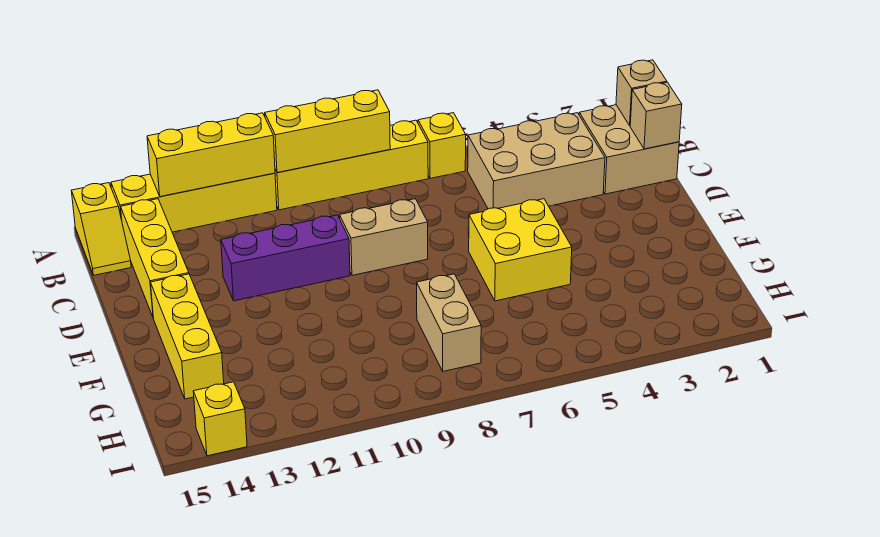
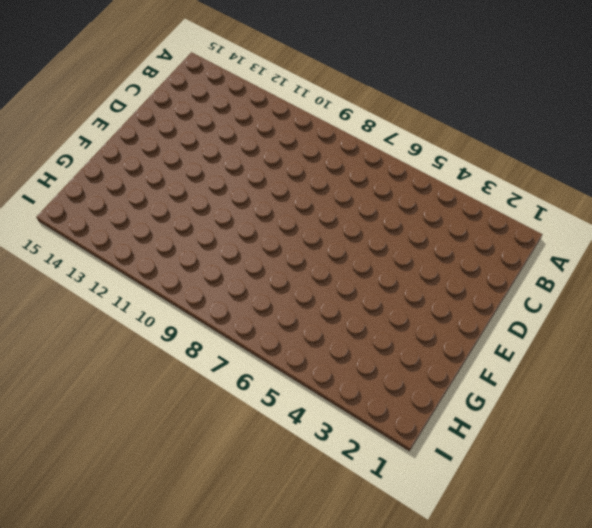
none -> yellow 1x1 brick [418,113,466,178]
none -> yellow 1x4 brick [275,120,428,210]
none -> yellow 1x4 brick [111,173,277,232]

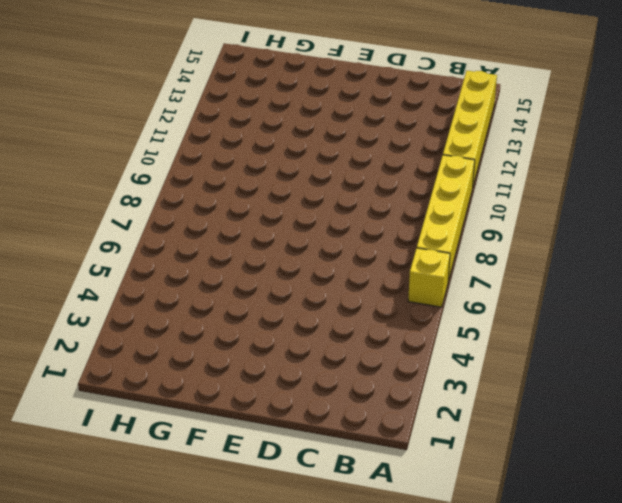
none -> yellow 1x2 slope [71,183,131,275]
none -> tan 2x2 brick [579,105,679,194]
none -> tan 2x3 brick [468,113,605,209]

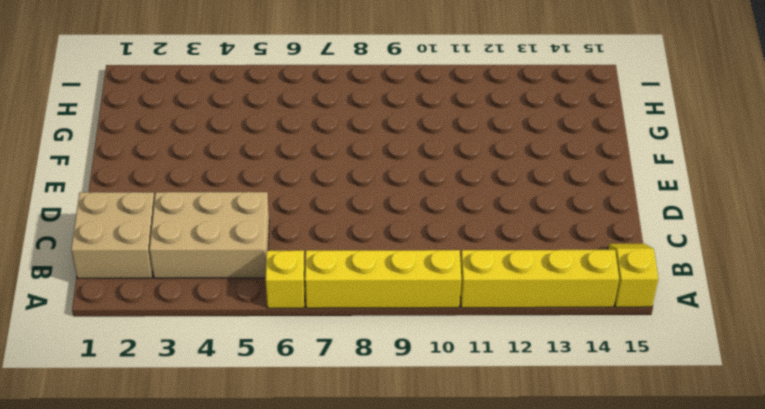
none -> yellow 1x3 brick [121,199,189,317]
none -> tan 1x2 brick [340,199,428,275]
none -> purple 1x3 brick [221,215,350,301]

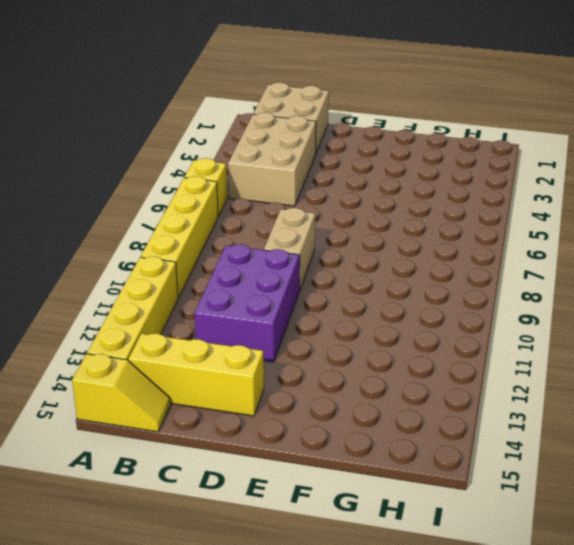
purple 2x3 brick [194,244,300,362] -> purple 1x3 brick [221,215,350,301]
none -> yellow 2x2 brick [469,199,572,301]
none -> yellow 1x3 brick [150,274,224,399]
none -> tan 1x2 brick [417,274,481,371]

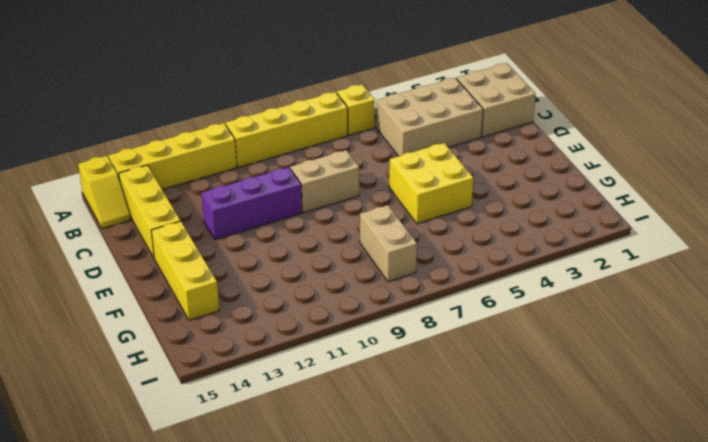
none -> yellow 1x1 brick [193,382,247,456]
none -> yellow 1x3 brick [265,90,390,173]
none -> yellow 1x3 brick [147,113,275,197]

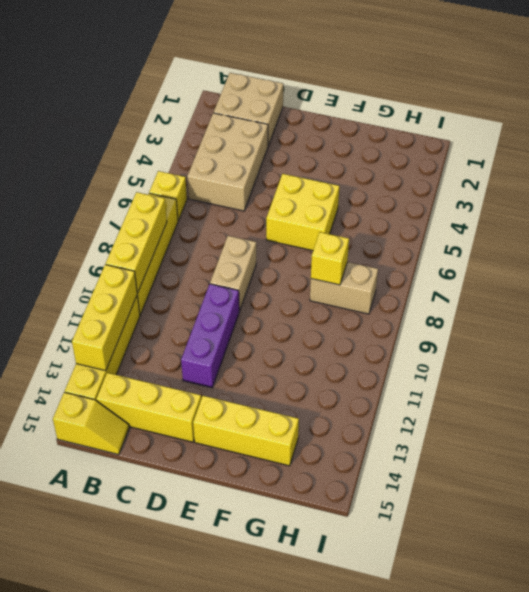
yellow 1x1 brick [311,232,349,285] -> yellow 1x1 brick moved to [193,382,247,456]
none -> tan 1x1 brick [616,60,667,126]
none -> tan 1x1 brick [630,82,682,149]

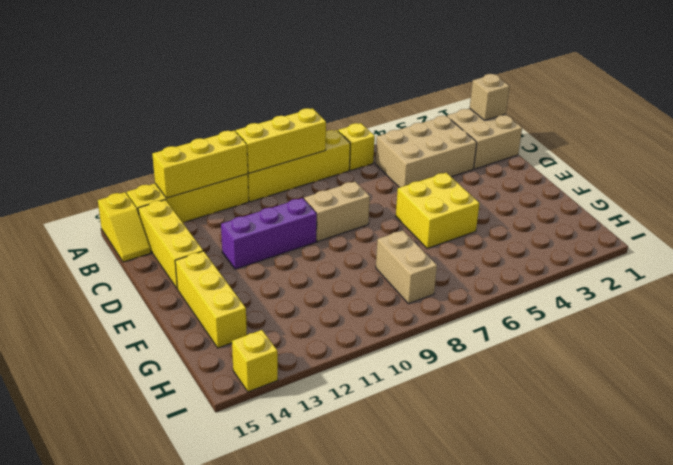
none -> tan 1x1 brick [630,82,682,149]

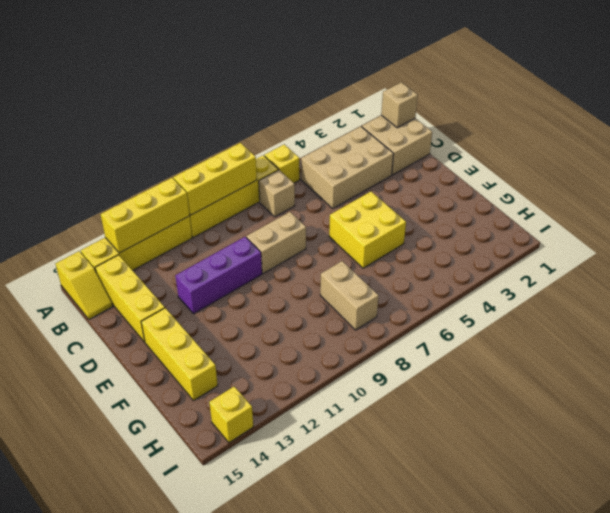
tan 1x1 brick [259,170,295,217] -> tan 1x1 brick moved to [630,82,682,149]

